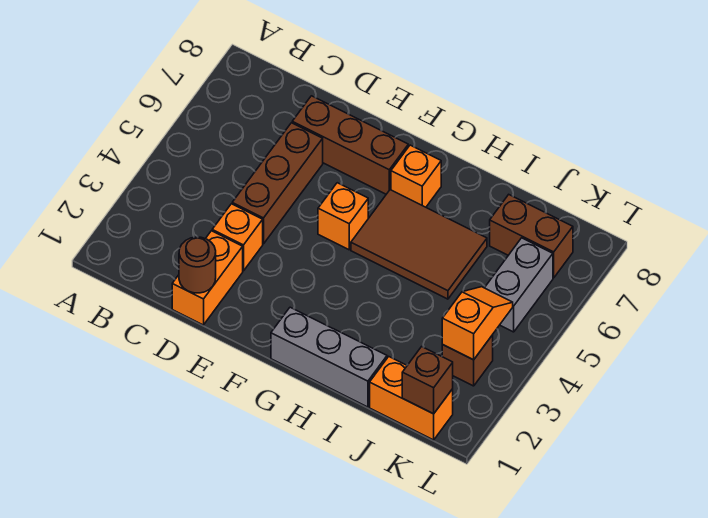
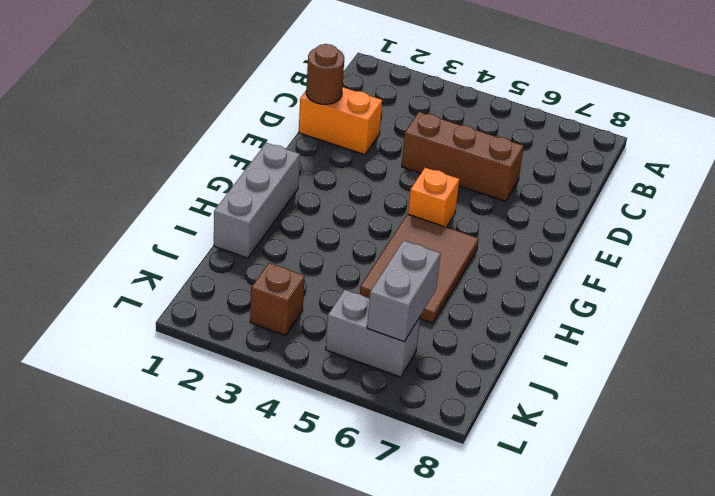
grey 1x2 brick [367,240,441,342] -> none
none -> orange 1x1 brick [212,204,263,271]
none -> brown 1x3 brick [292,96,408,194]
none -> orange 1x1 brick [391,145,441,207]

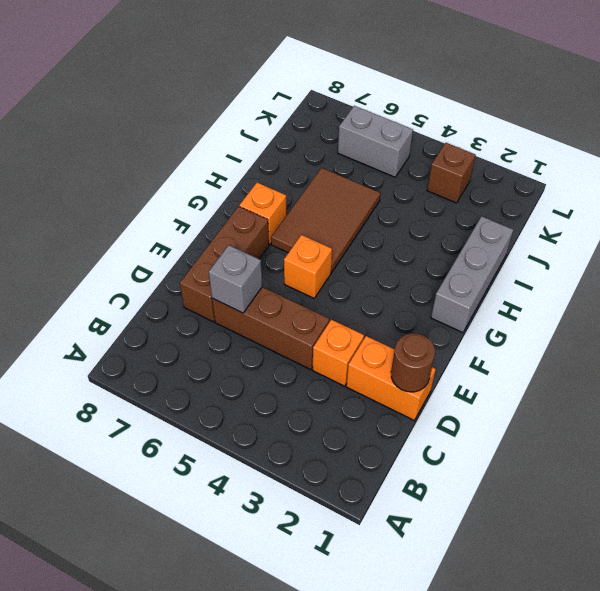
grey 1x1 brick [209,245,262,313] -> none
none -> orange 1x2 brick [370,357,453,440]
none -> brown 1x2 brick [490,195,573,278]
none -> brown 1x1 brick [402,347,453,414]

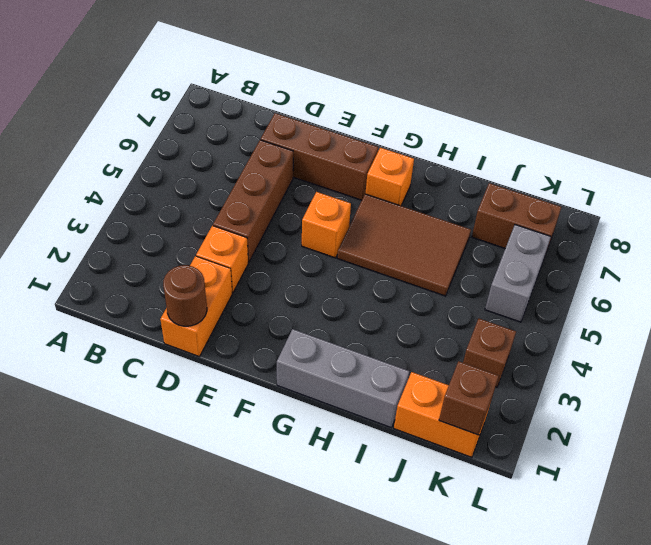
none -> orange 1x2 slope [442,287,513,360]

